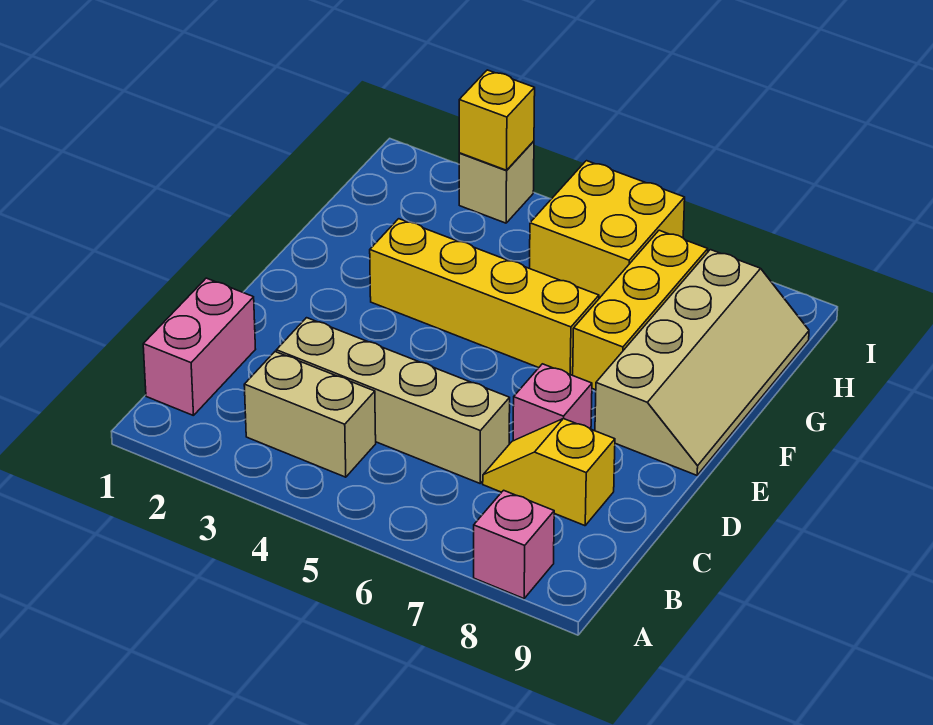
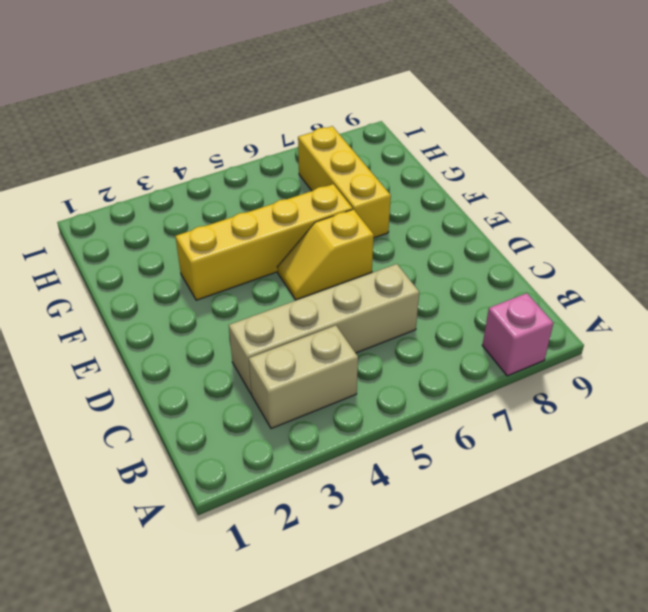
yellow 1x2 slope [277,209,374,300] -> yellow 1x2 slope moved to [483,419,615,526]
none -> pink 1x2 brick [143,278,256,416]
none -> pink 1x1 brick [513,364,592,441]
none -> tan 2x4 slope [595,250,809,475]

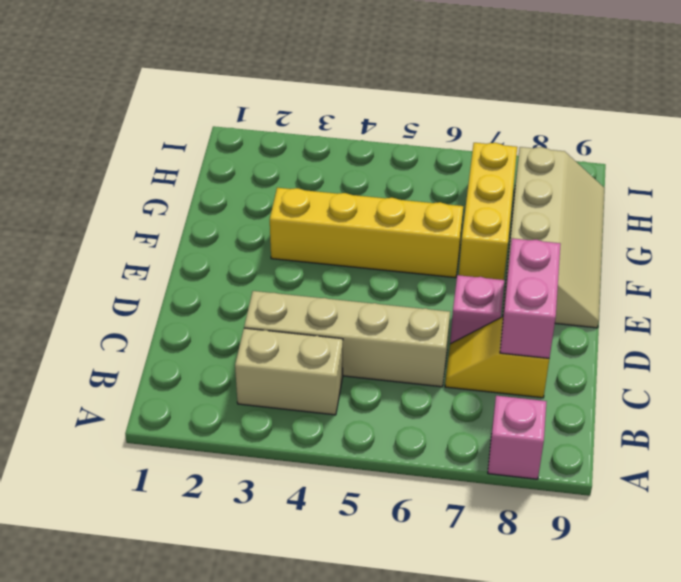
pink 1x2 brick [500,238,561,358] -> pink 1x2 brick moved to [143,278,256,416]
none -> yellow 2x2 brick [530,161,685,298]
none -> tan 1x1 brick [459,141,534,223]
none -> yellow 1x1 brick [459,70,535,170]

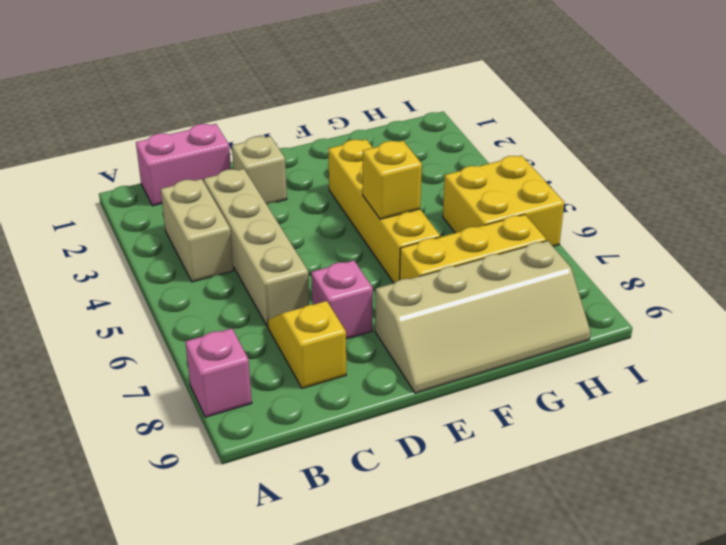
tan 1x1 brick [232,136,287,204] -> tan 1x1 brick moved to [459,141,534,223]
yellow 1x1 brick [363,141,422,219] -> yellow 1x1 brick moved to [459,70,535,170]

